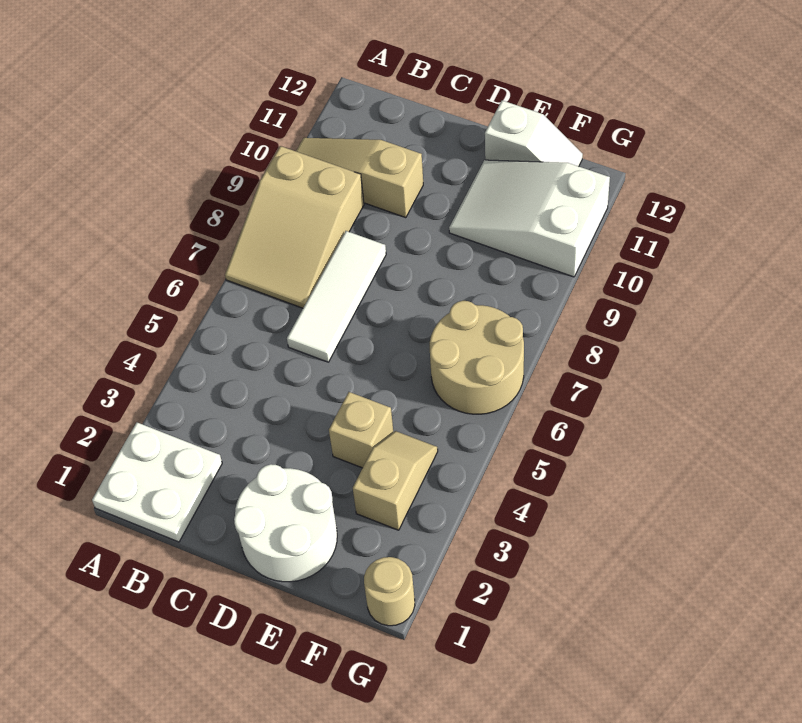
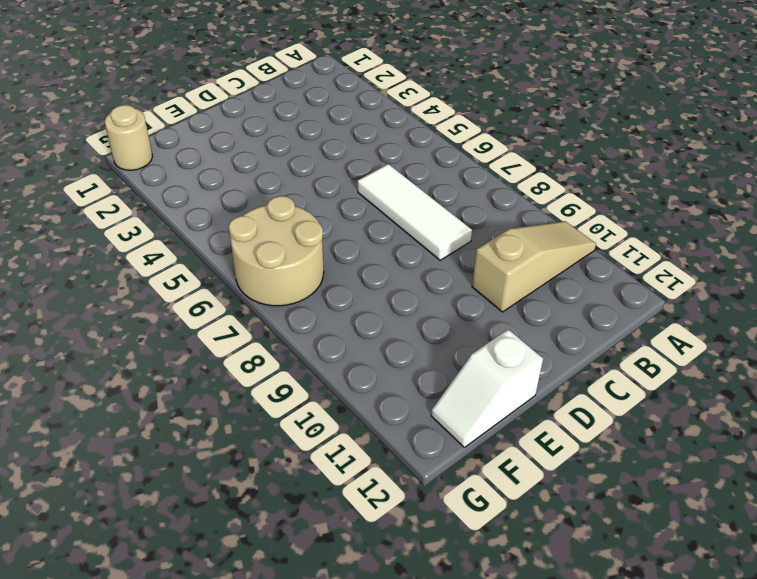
none -> white 2x2 plate [92,423,222,542]
none -> tan 2x3 slope [225,146,364,308]

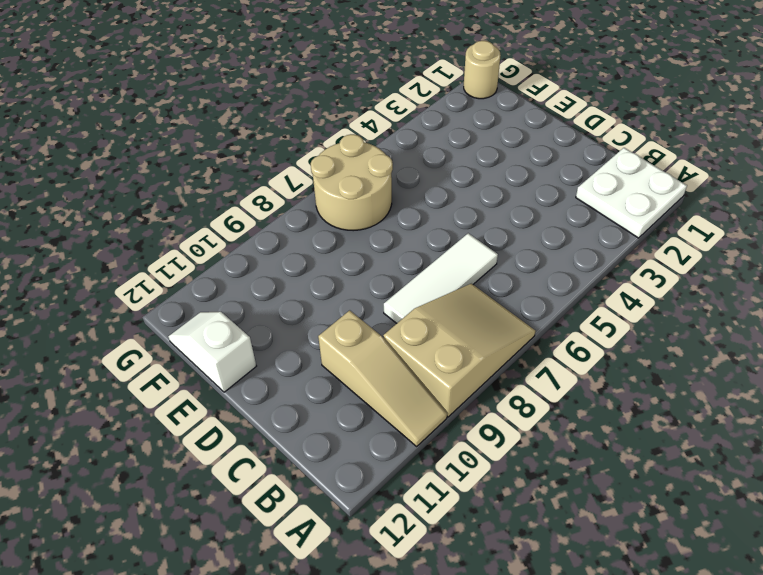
none -> white 2x2 round brick [234,464,337,582]
none -> tan 1x1 brick [329,392,393,468]

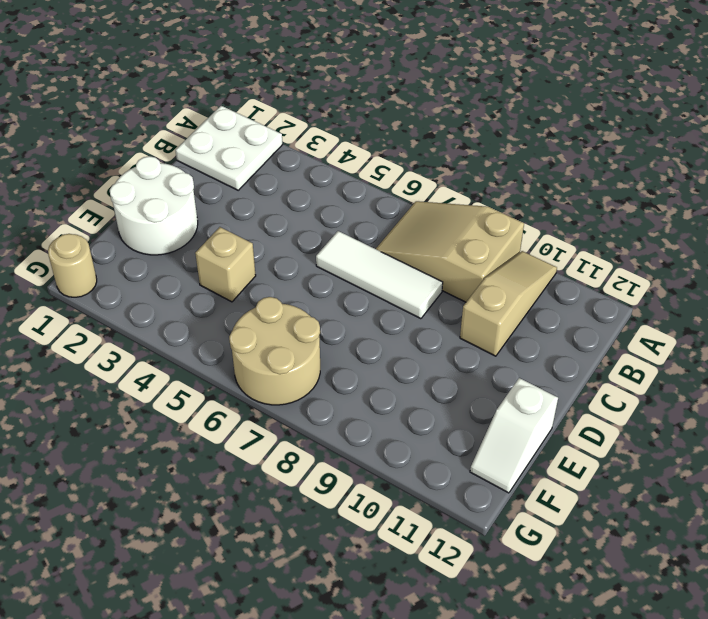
none -> white 2x3 slope [449,160,610,277]
none -> tan 1x2 slope [353,431,438,530]

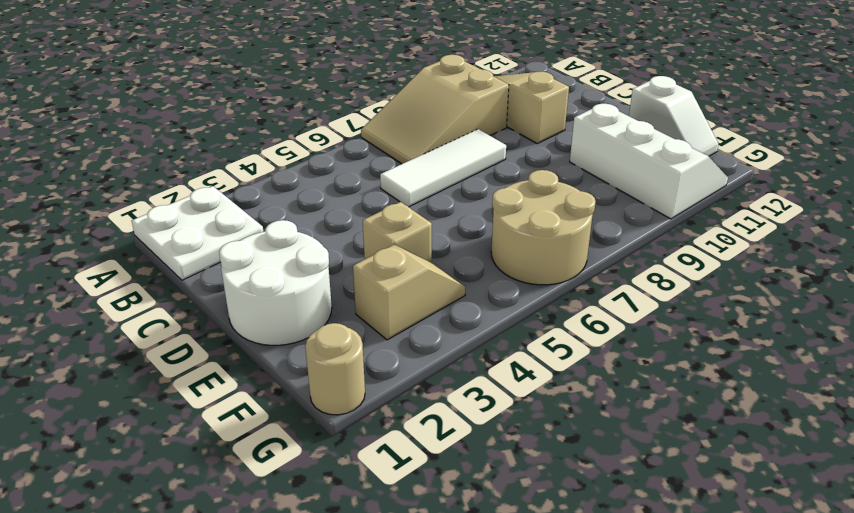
white 2x3 slope [570,104,728,219] -> white 2x3 slope turned to [449,160,610,277]

